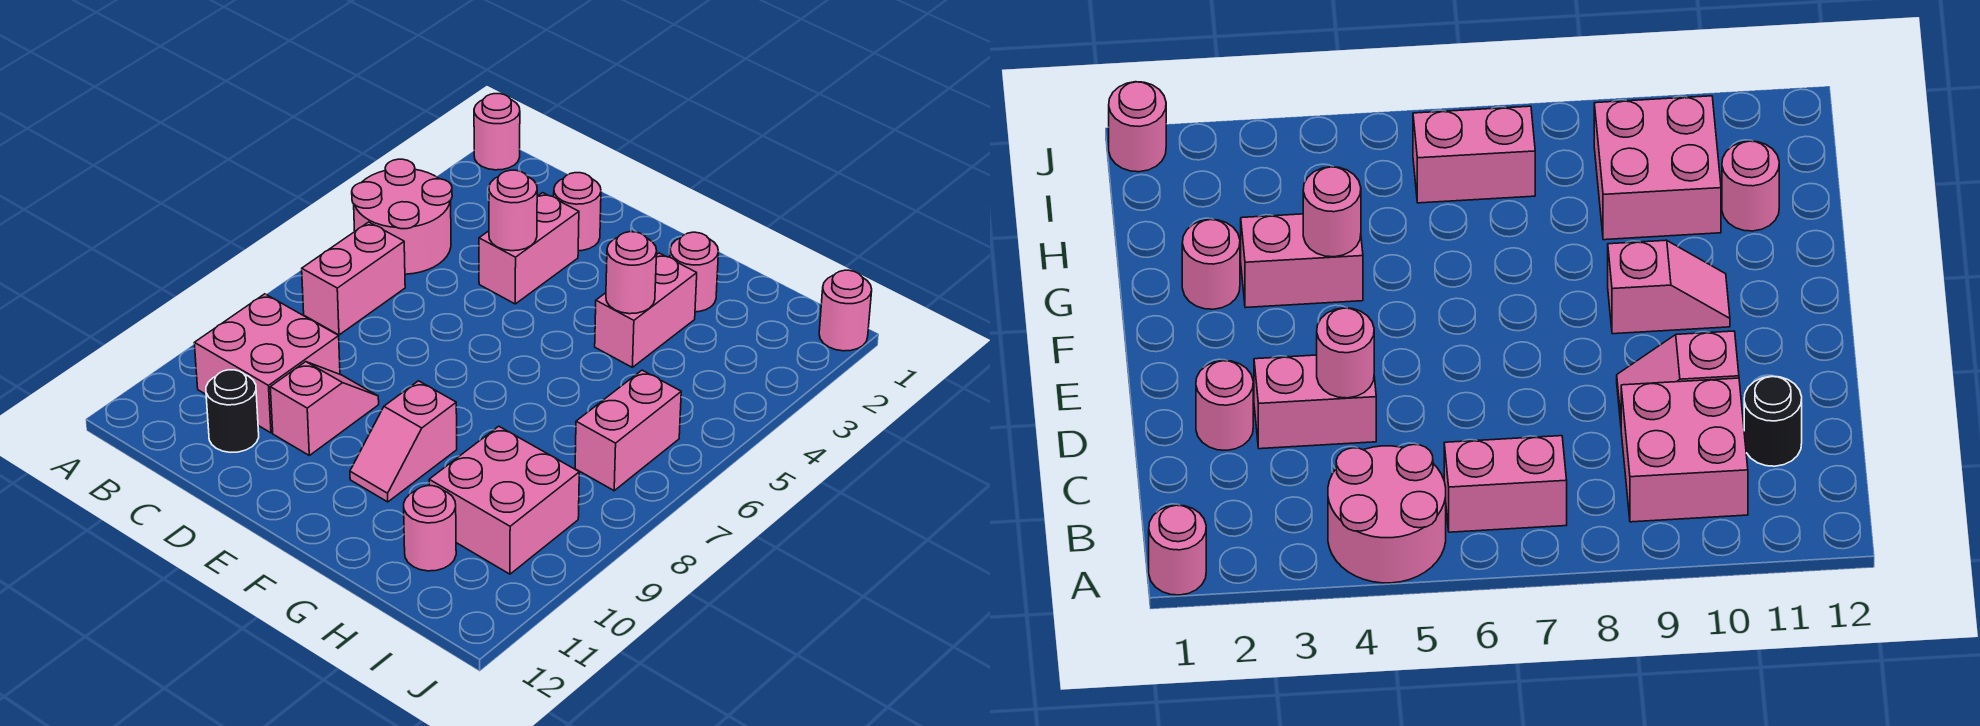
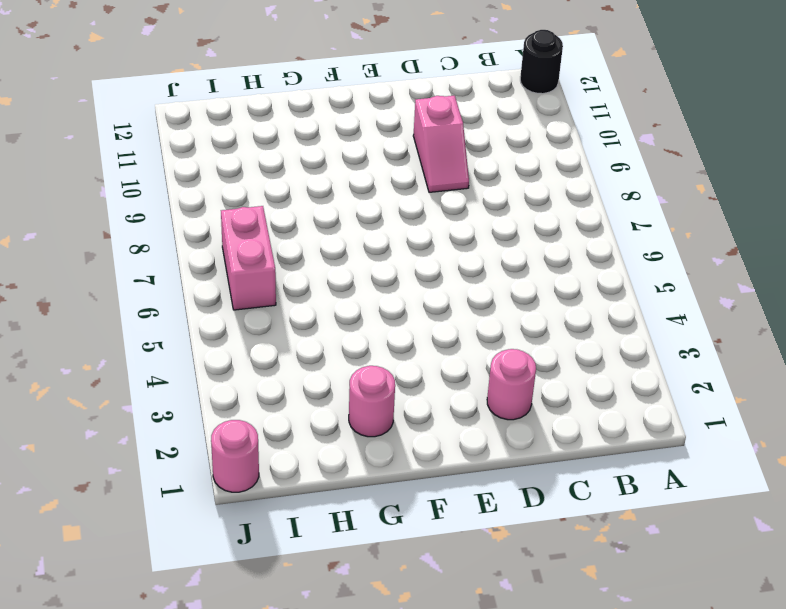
black 1x1 round brick [520,30,563,94] -> black 1x1 round brick moved to [206,370,259,452]
none -> pink 1x1 round brick [474,94,520,170]
none -> pink 2x2 round brick [352,159,452,274]
none -> pink 1x2 brick [302,222,405,335]

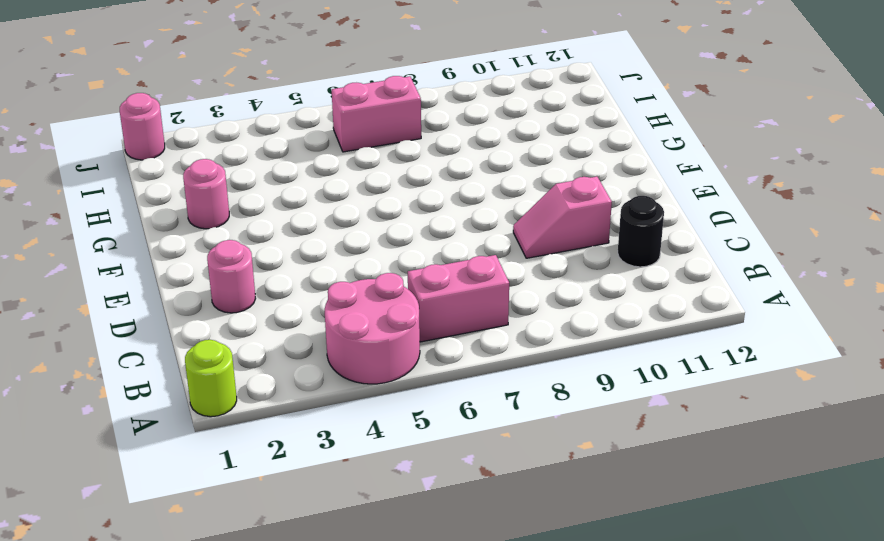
lime 1x1 round brick [185,340,237,417] -> pink 1x1 round brick [474,94,520,170]
none -> pink 2x2 brick [194,294,340,433]
none -> pink 1x2 brick [479,193,579,304]
none -> pink 1x2 slope [350,381,457,502]

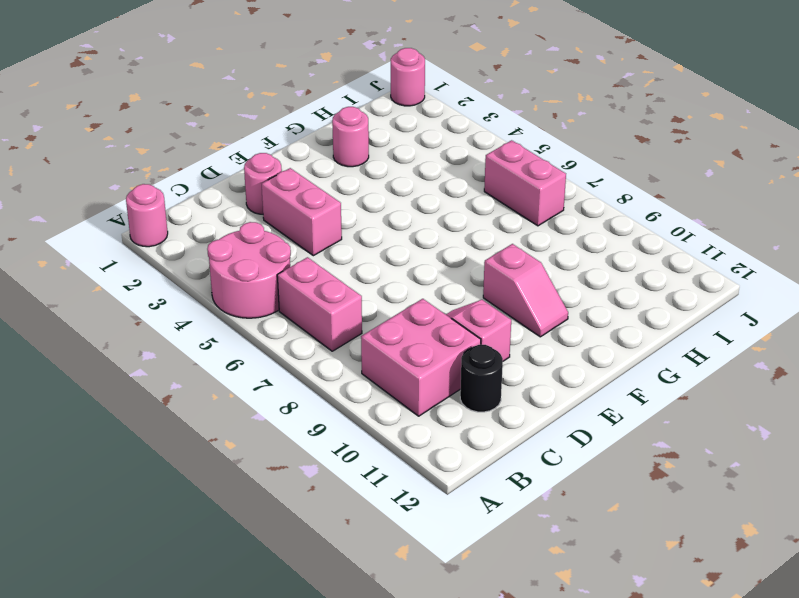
none -> pink 1x2 brick [595,253,697,367]
none -> pink 2x2 brick [429,426,579,574]
none -> pink 1x1 round brick [404,486,456,571]

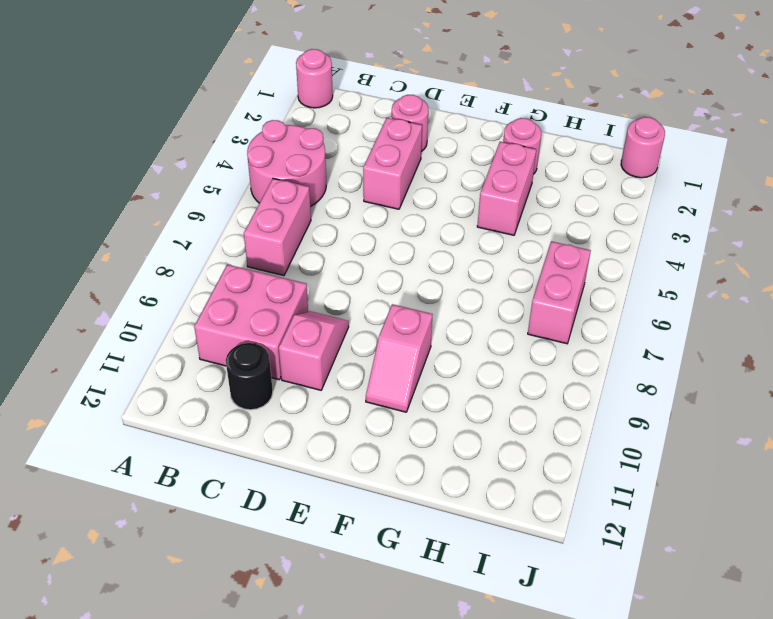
none -> pink 2x2 brick [429,426,579,574]
none -> pink 1x1 round brick [404,486,456,571]
none -> pink 1x1 round brick [489,170,537,251]

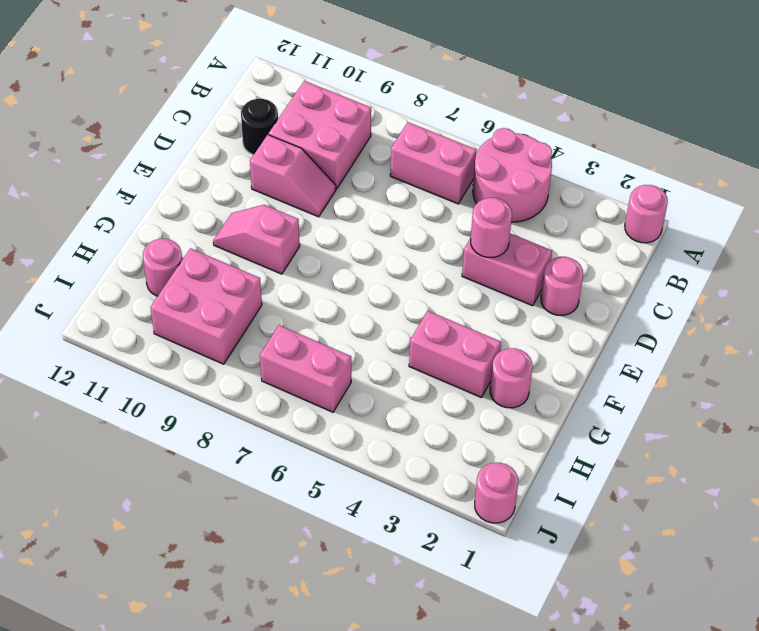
none -> pink 1x1 round brick [606,232,657,314]

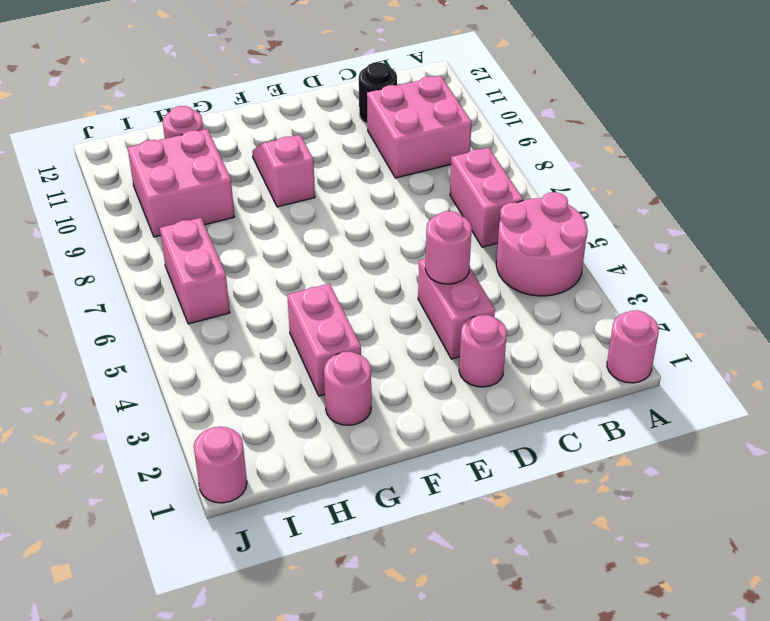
none -> pink 1x2 slope [270,362,379,455]
none -> pink 1x1 round brick [606,232,657,314]

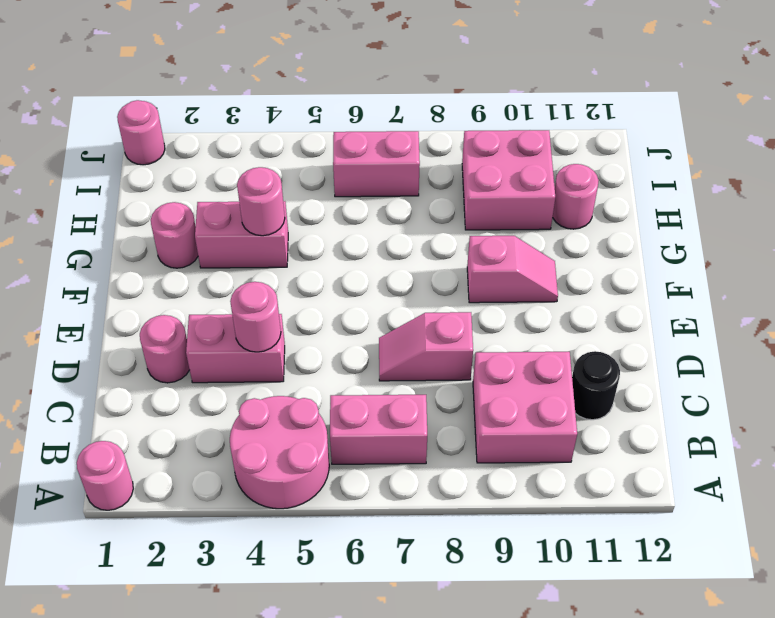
pink 1x2 slope [379,312,473,381] -> pink 1x2 slope moved to [270,362,379,455]

